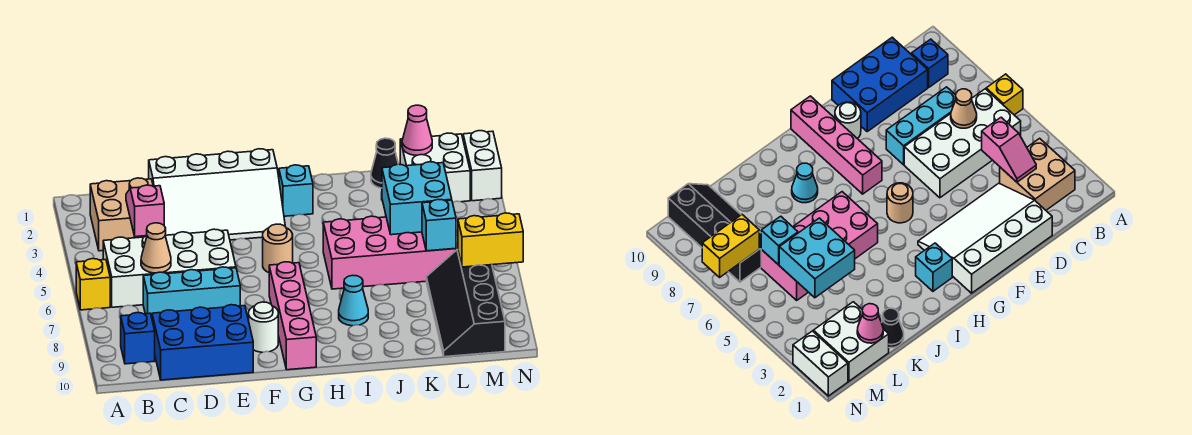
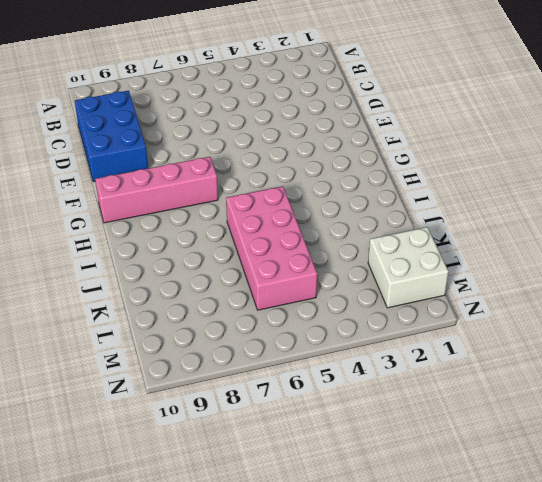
none -> yellow 1x1 brick [76,259,110,310]
none -> tan 2x2 brick [90,178,153,251]
none -> white 2x4 brick [103,229,236,307]

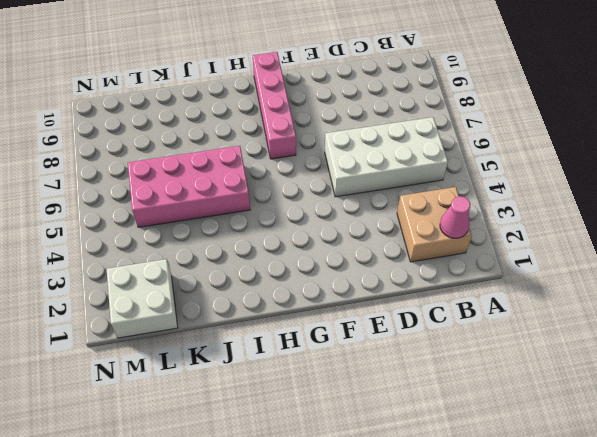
pink 1x1 cone [440,196,470,238] -> pink 1x1 cone moved to [402,105,432,155]
none -> yellow 1x1 brick [76,259,110,310]
none -> blue 1x1 brick [121,313,155,364]
none -> cyan 1x3 brick [143,267,240,317]

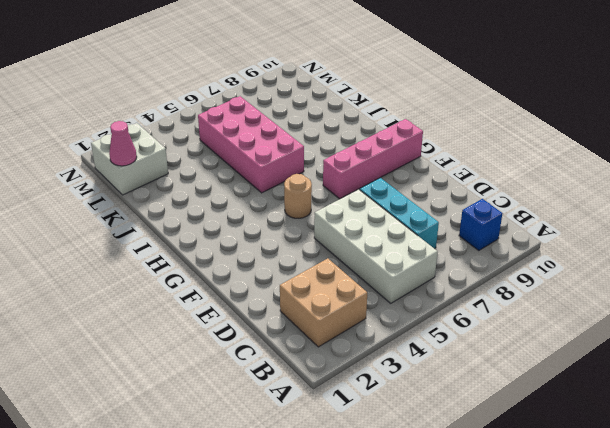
none -> yellow 1x1 brick [76,259,110,310]
none -> blue 2x3 brick [152,305,253,380]
none -> white 3x4 slope [149,149,285,240]

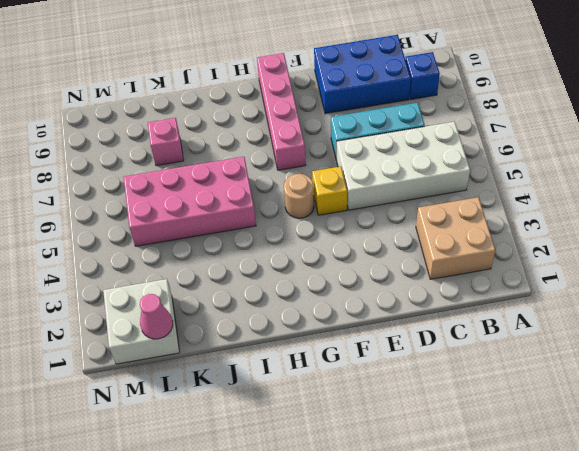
yellow 1x1 brick [312,166,347,215] -> yellow 1x1 brick moved to [76,259,110,310]
pink 1x1 brick [148,118,184,166] -> none
none -> white 3x4 slope [149,149,285,240]
none -> white 1x1 round brick [249,302,278,352]
none -> cyan 1x1 brick [279,165,313,216]

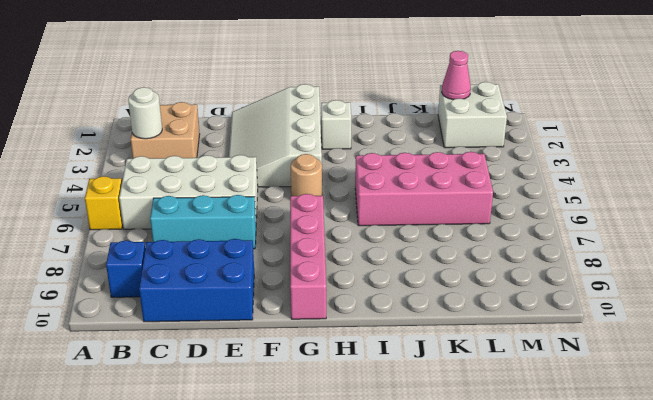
white 1x1 round brick [128,87,162,139] -> white 1x1 round brick moved to [249,302,278,352]
white 3x4 slope [229,84,322,187] -> white 3x4 slope turned to [149,149,285,240]
white 1x1 brick [321,100,351,149] -> cyan 1x1 brick [279,165,313,216]
none -> cyan 1x1 cone [339,275,368,326]
none -> black 1x1 cone [371,138,398,188]
none -> black 2x4 slope [426,250,505,357]

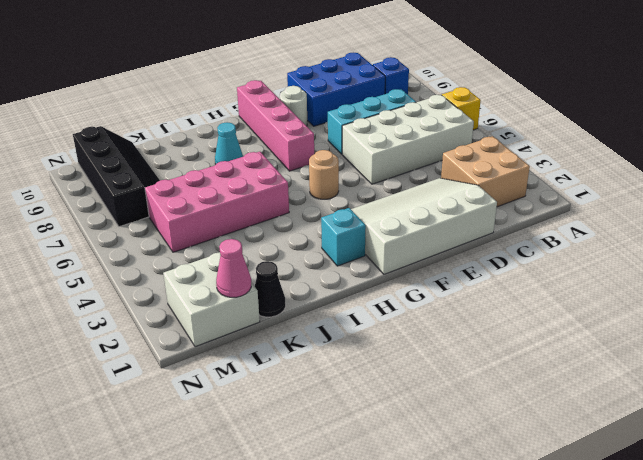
none -> white 1x2 brick [463,131,502,201]
none -> pink 1x2 slope [126,185,164,237]
none -> tan 1x1 cone [141,223,171,273]

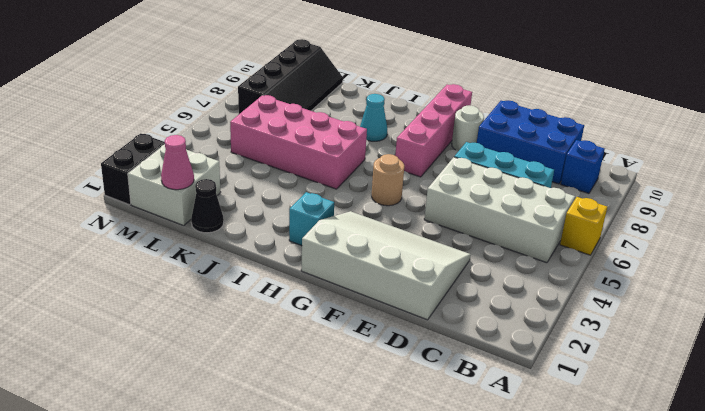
black 1x2 brick [101,133,165,205] -> white 1x2 brick [463,131,502,201]
none -> tan 2x2 brick [90,178,153,251]
none -> pink 1x2 slope [126,185,164,237]
none -> tan 1x1 cone [141,223,171,273]

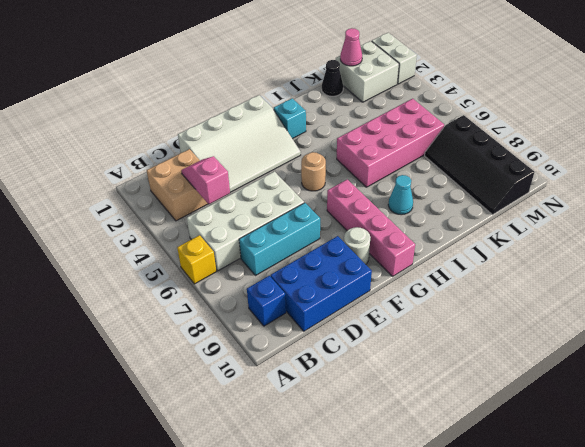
none -> tan 1x1 cone [141,223,171,273]
none -> cyan 2x2 brick [382,162,452,235]
none -> cyan 1x1 brick [422,200,456,251]

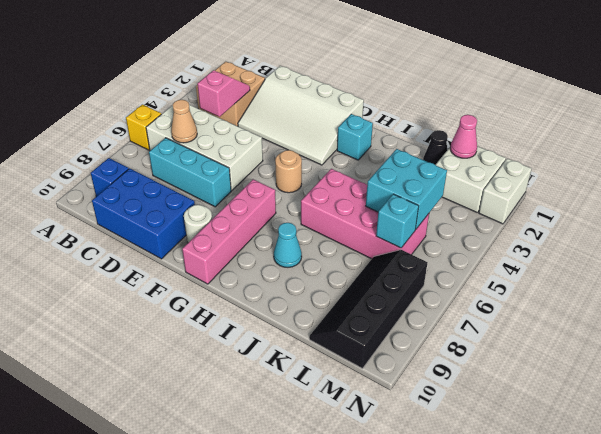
none -> yellow 1x2 brick [458,213,523,267]

